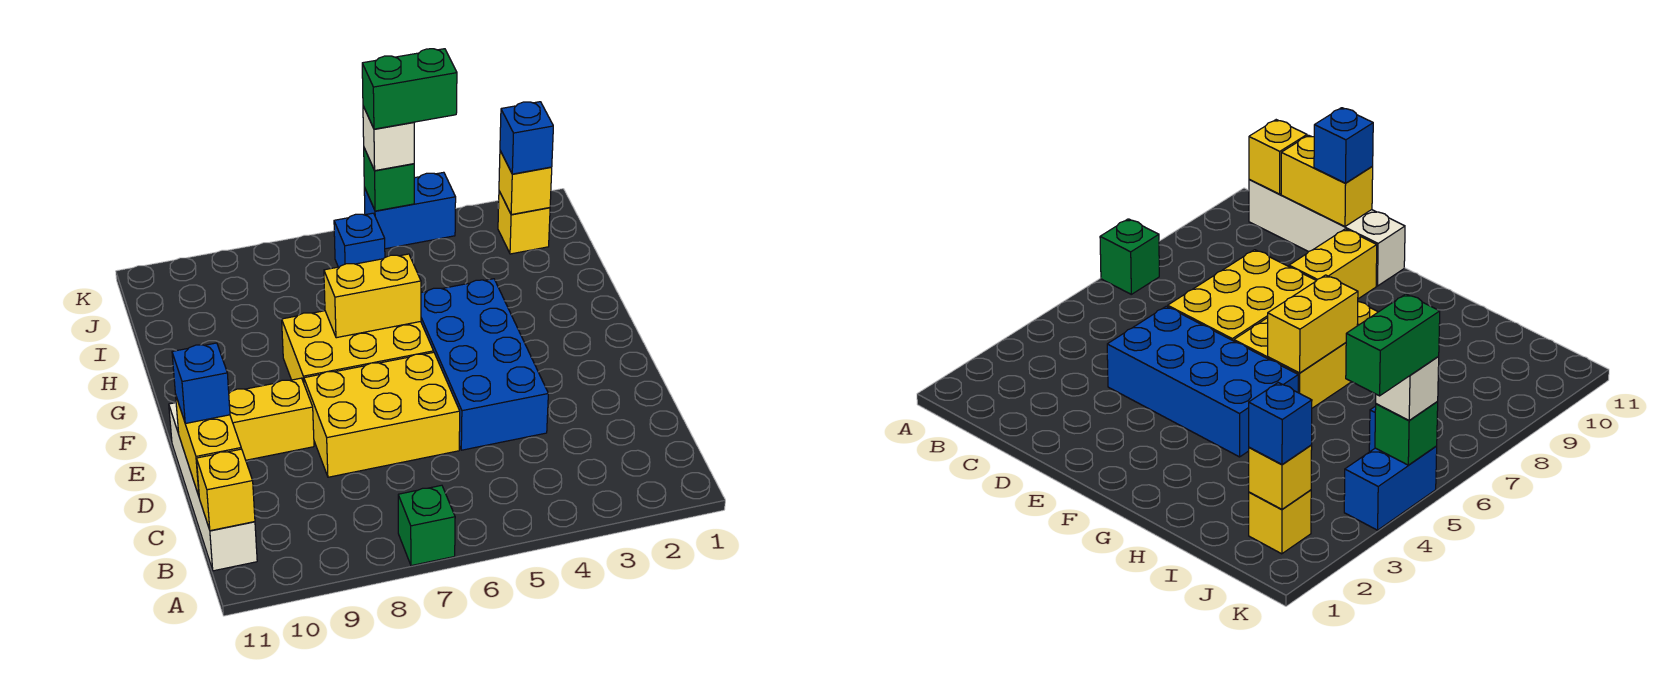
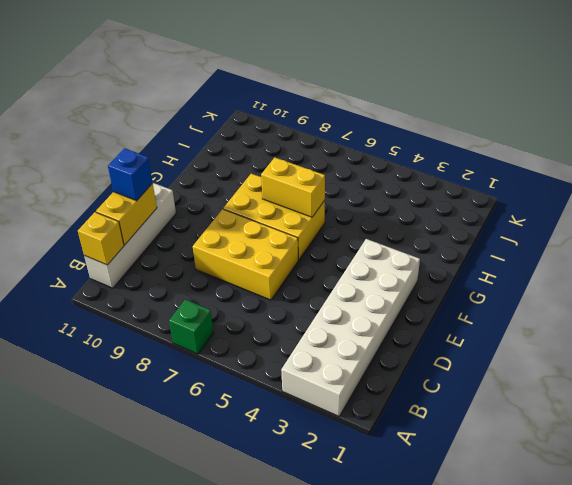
white 2x6 brick [281,239,420,416] -> none
none -> blue 2x4 brick [421,279,548,450]
none -> yellow 1x2 brick [229,378,314,460]
none -> yellow 1x1 brick [498,191,550,254]

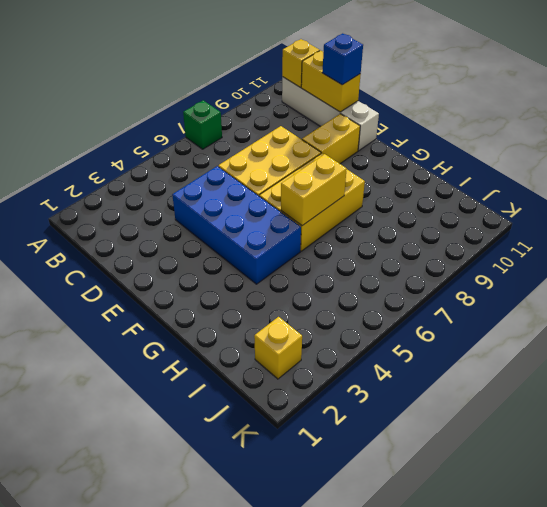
none -> blue 1x1 brick [334,213,385,267]
none -> blue 1x2 brick [364,172,456,249]
none -> yellow 1x1 brick [499,151,552,215]

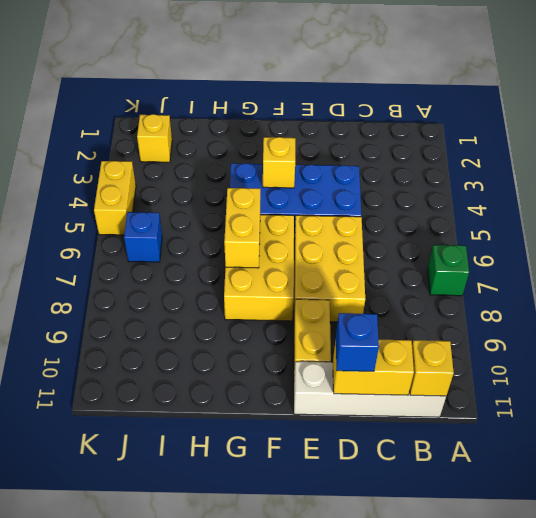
yellow 1x1 brick [263,137,295,188] -> yellow 1x1 brick moved to [499,151,552,215]
yellow 1x2 brick [94,161,136,235] -> blue 1x2 brick [364,172,456,249]
none -> green 1x1 brick [364,148,414,211]
none -> blue 1x1 brick [500,102,553,174]
none -> white 1x1 brick [363,106,414,171]

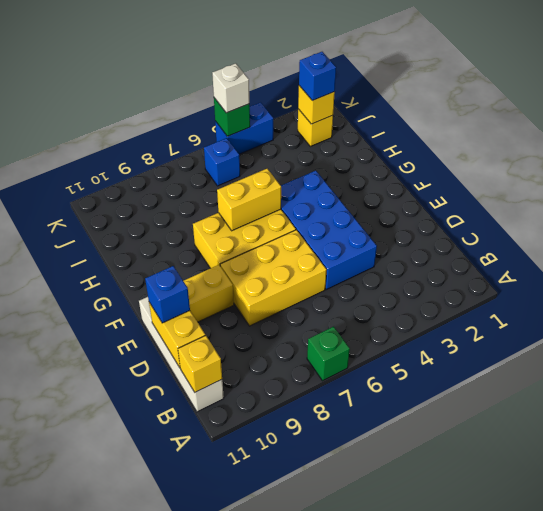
none -> green 1x2 brick [362,49,457,129]

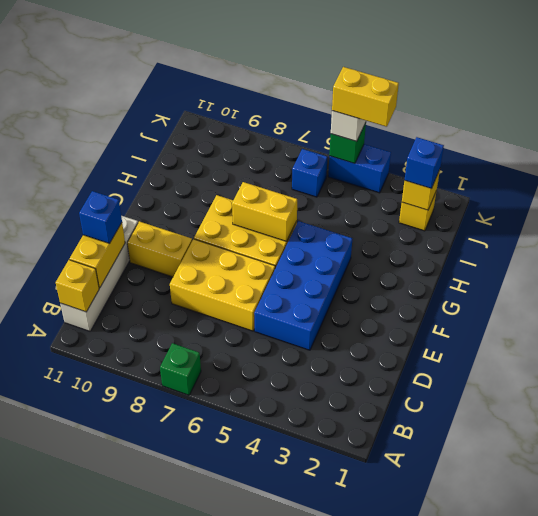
yellow 1x2 brick [332,67,399,127] -> green 1x2 brick [362,49,457,129]

